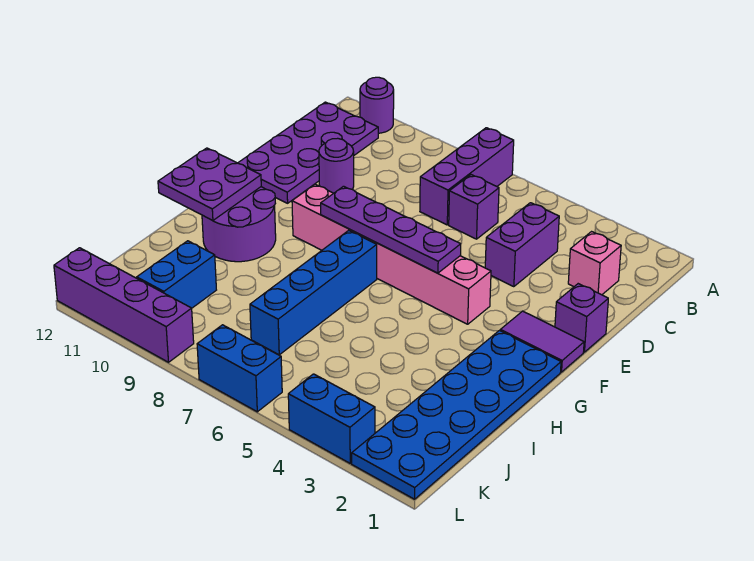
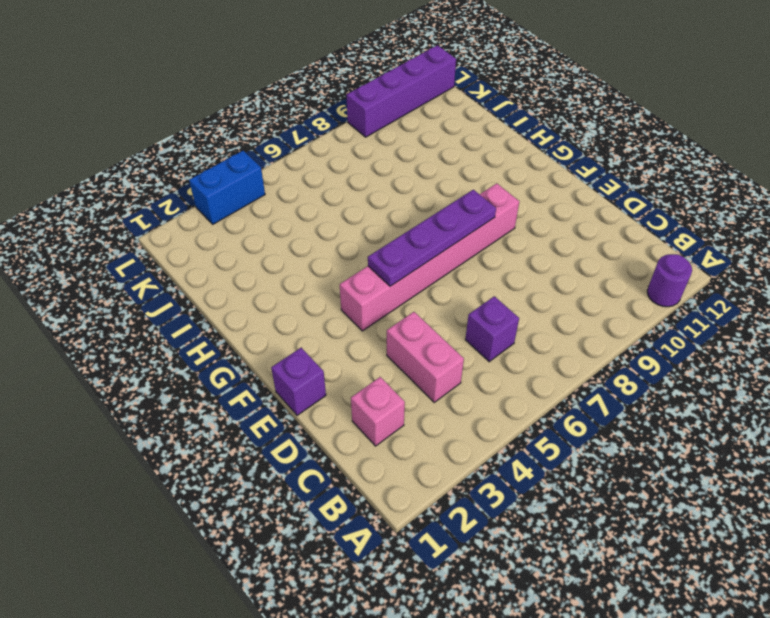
pink 1x2 brick [387,312,464,402] -> purple 1x2 brick [485,203,559,287]
none -> purple 1x3 brick [420,128,514,225]
none -> purple 2x4 plate [238,102,378,203]
none -> purple 1x1 round brick [319,138,354,193]

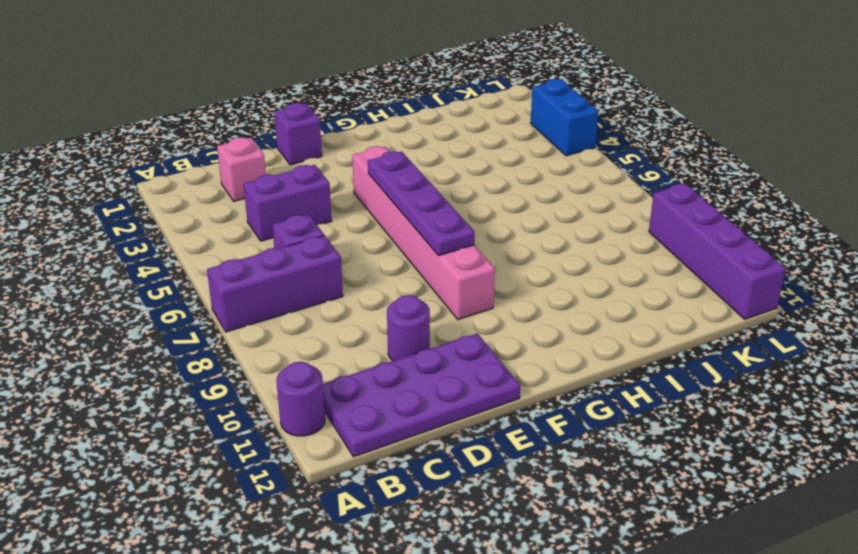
none -> purple 1x2 tile [500,311,584,372]
none -> blue 2x6 plate [352,330,561,499]
none -> blue 1x4 brick [250,230,377,355]

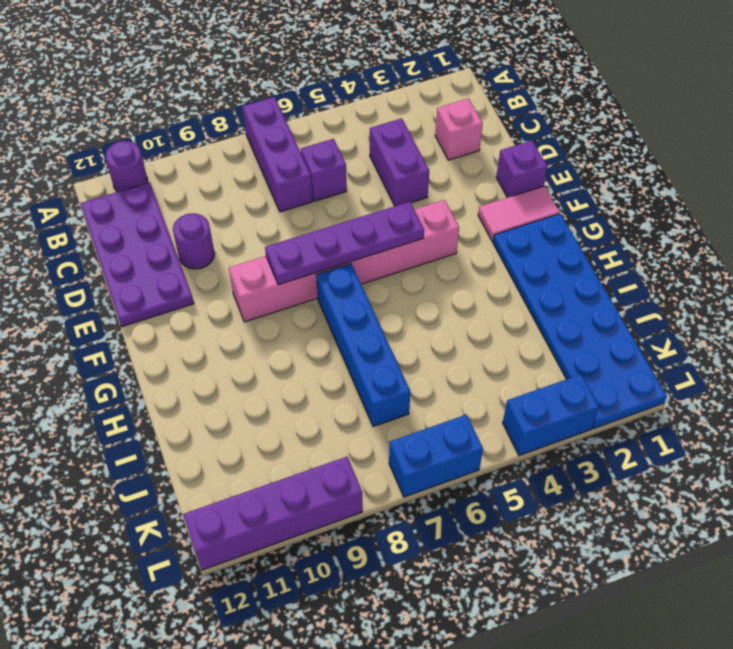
pink 1x2 tile [478,186,560,242] -> purple 1x2 tile [500,311,584,372]
none -> purple 2x2 round brick [202,187,276,262]
none -> blue 1x2 brick [137,241,216,308]
none -> purple 2x2 plate [158,148,261,221]

